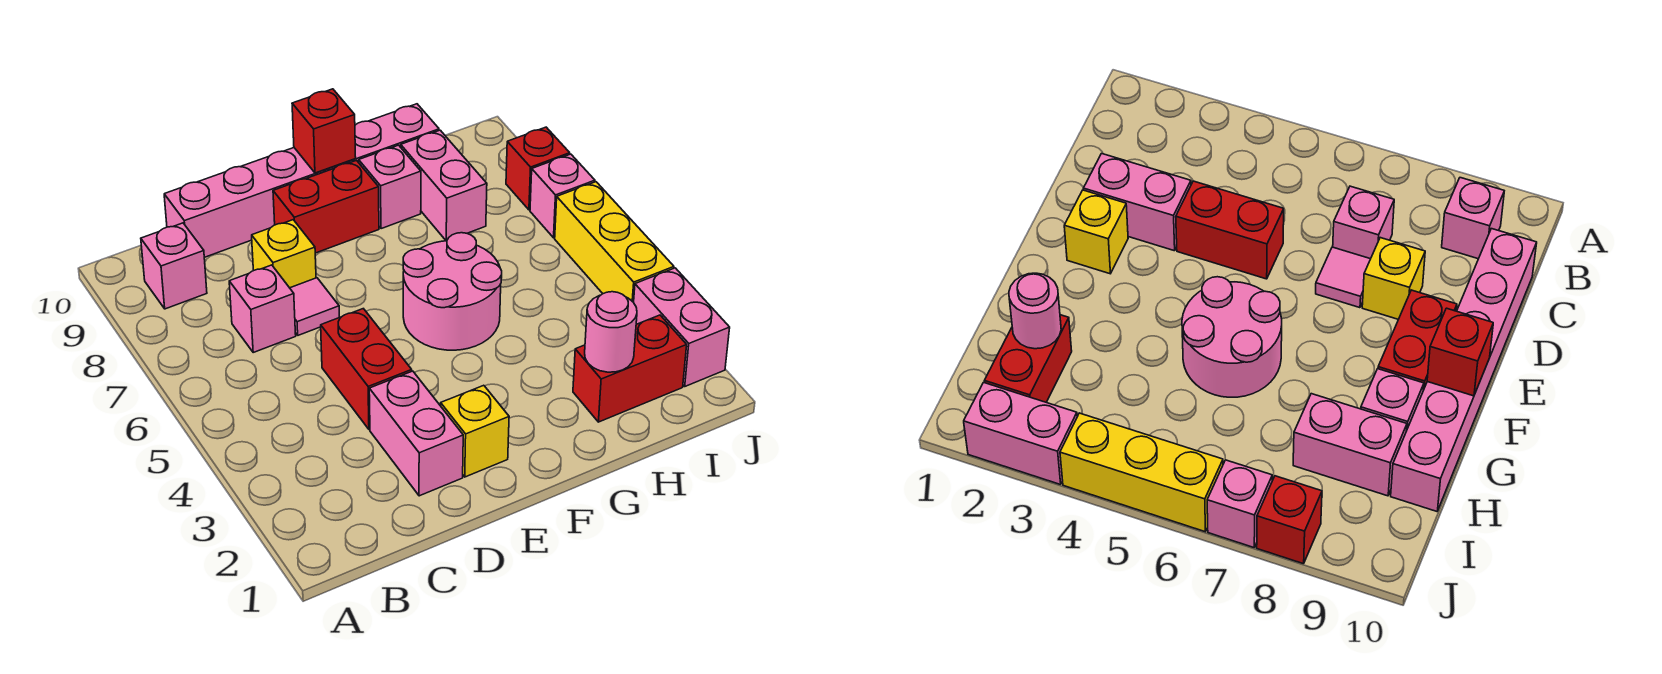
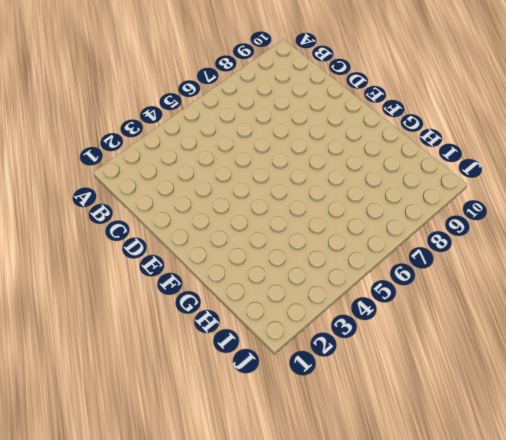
none -> pink 1x1 brick [141,223,207,309]
none -> pink 1x1 brick [229,265,296,352]
none -> pink 1x6 brick [164,104,439,257]

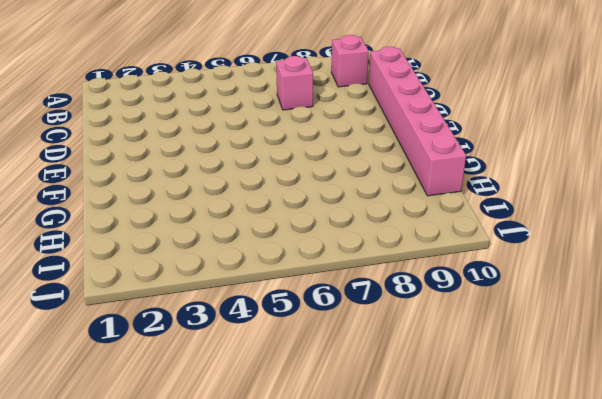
none -> pink 1x2 brick [369,371,463,496]
none -> red 1x2 brick [321,309,412,429]
none -> pink 1x1 tile [290,278,339,335]

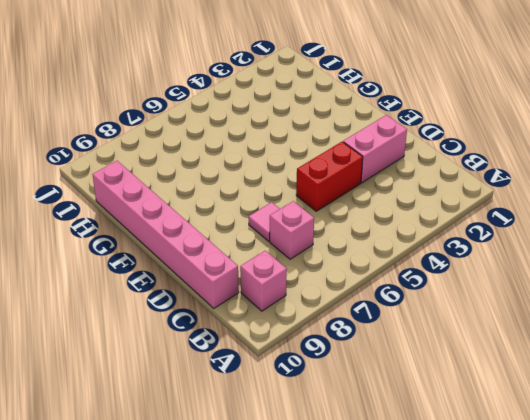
none -> yellow 1x1 brick [252,220,316,288]
none -> yellow 1x1 brick [441,385,509,477]
none -> red 1x2 brick [273,160,379,253]

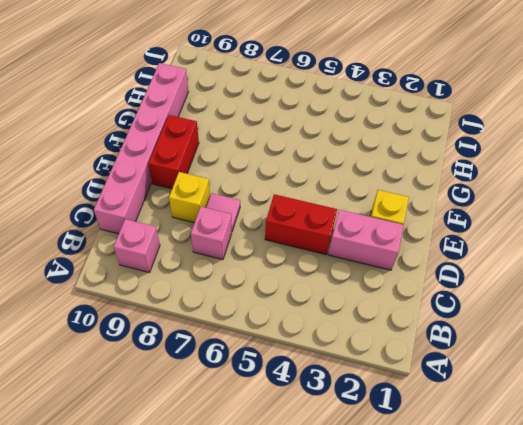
none -> pink 2x2 round brick [403,233,502,350]
none -> pink 1x1 brick [359,145,421,229]
none -> red 1x2 brick [573,315,687,422]

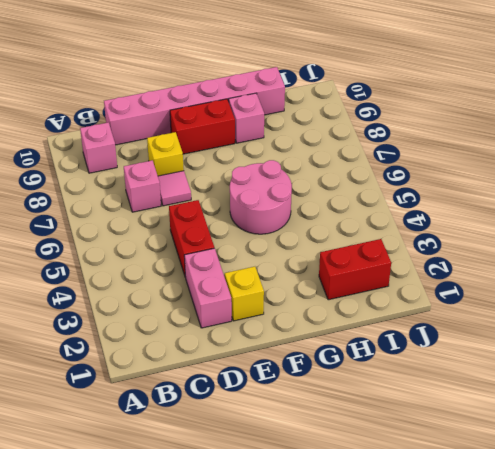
none -> pink 1x2 brick [401,130,487,241]
none -> pink 1x2 brick [634,268,730,386]
none -> yellow 1x3 brick [555,182,674,302]

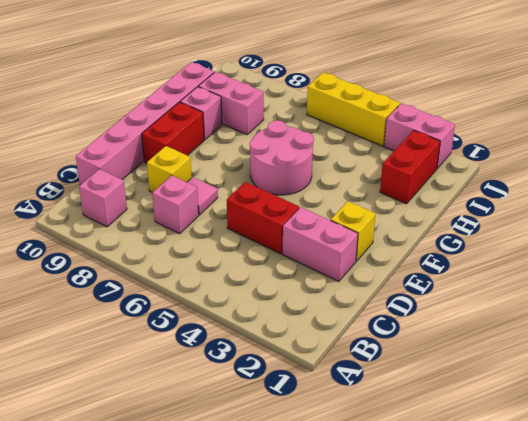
none -> pink 1x1 brick [530,154,595,238]
none -> red 1x1 brick [506,127,570,210]
none -> red 1x1 brick [292,89,356,173]

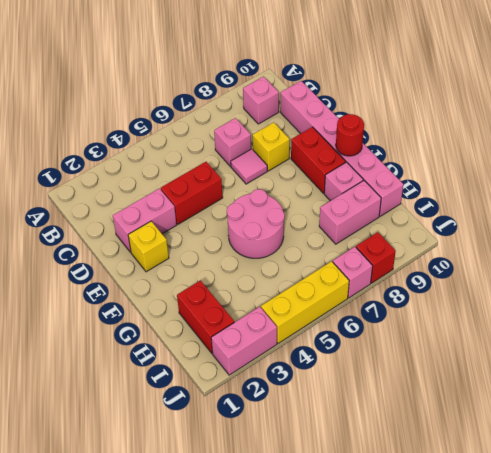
red 1x1 round brick [336,114,364,156] -> red 1x1 brick [292,89,356,173]
none -> pink 1x1 round brick [585,292,637,372]

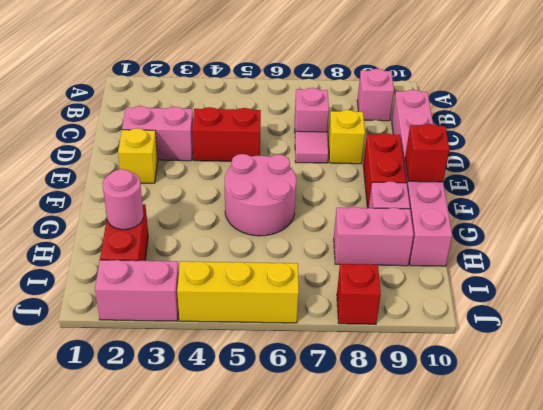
none -> pink 1x1 brick [530,154,595,238]

